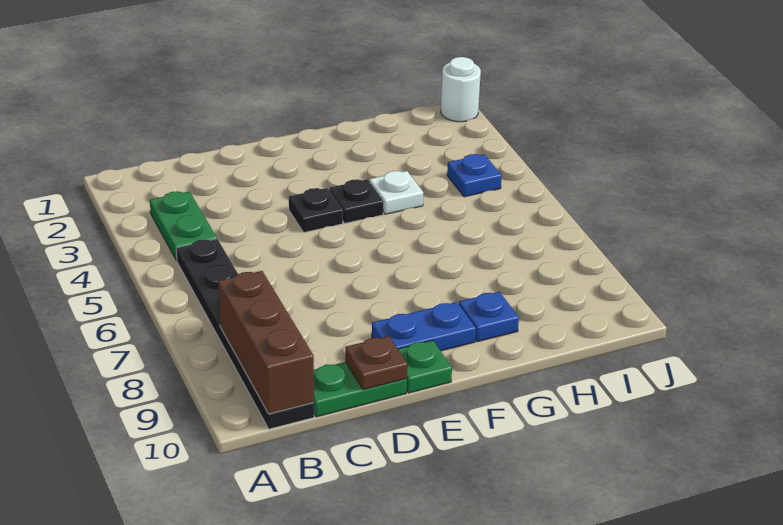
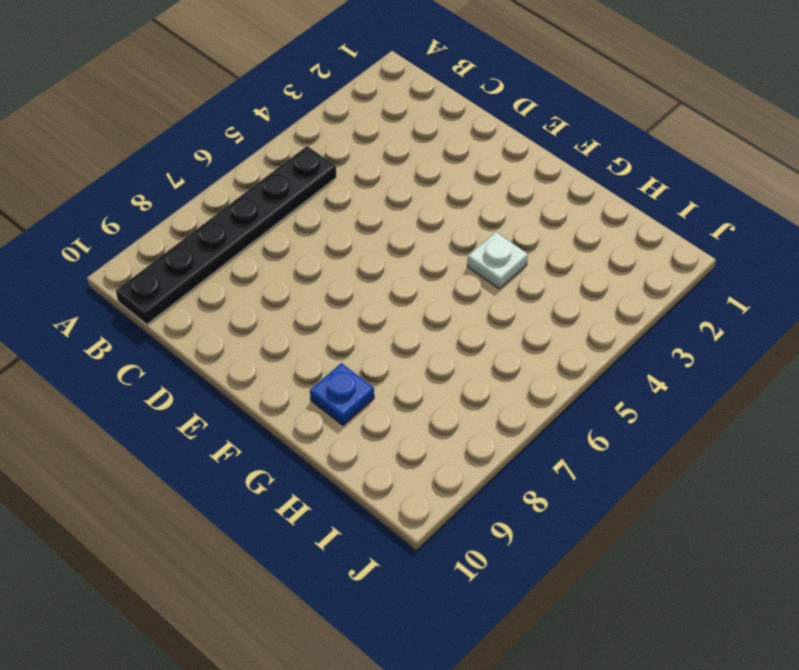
none -> green 1x2 plate [150,191,217,261]
none -> green 1x2 plate [314,362,407,417]
none -> black 1x1 plate [289,188,343,232]

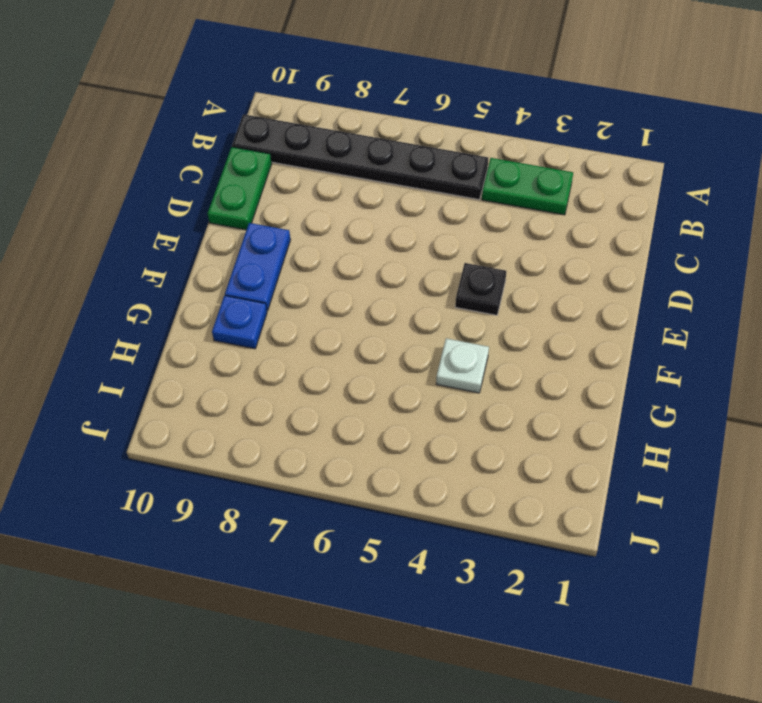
none -> green 1x1 plate [398,340,452,393]
none -> black 1x1 plate [329,179,383,223]
none -> blue 1x1 plate [447,154,502,197]

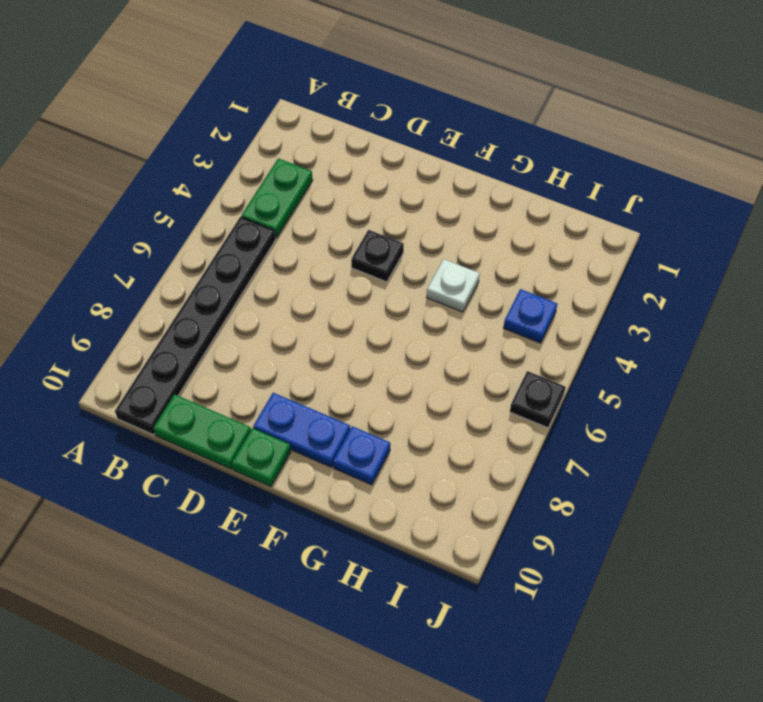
black 1x1 plate [510,371,565,428] -> black 1x1 plate moved to [329,179,383,223]
none -> white 1x1 round brick [441,57,481,122]
none -> brown 1x3 brick [218,271,314,414]
none -> brown 1x1 plate [345,336,407,390]

